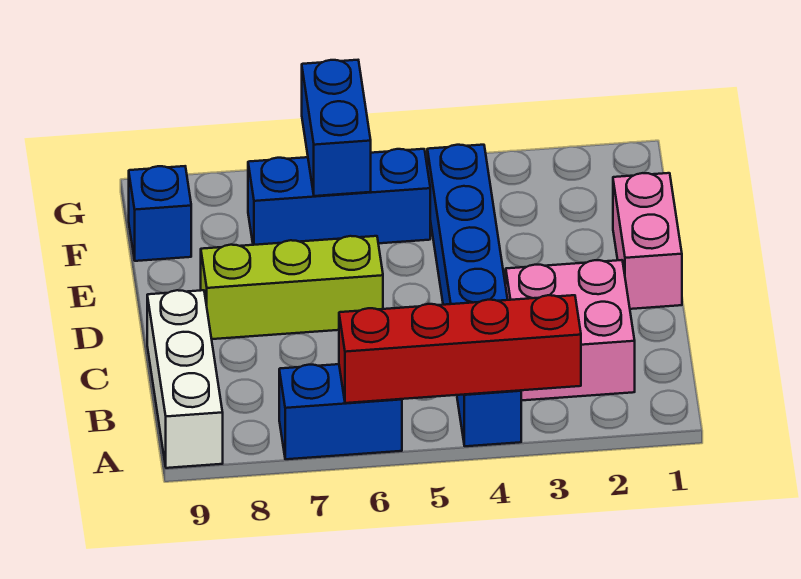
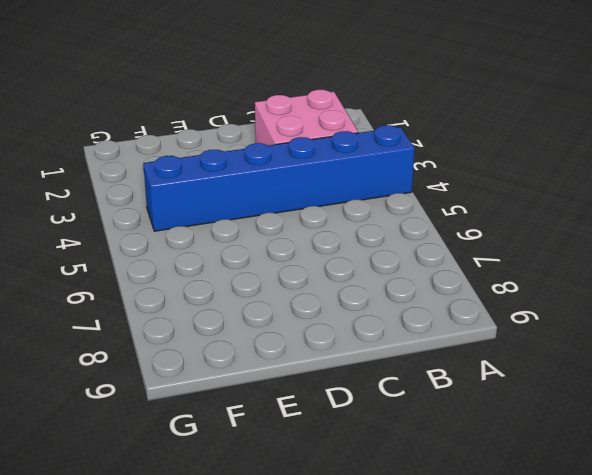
none -> blue 1x2 brick [279,364,402,459]
none -> white 1x3 brick [147,290,223,468]

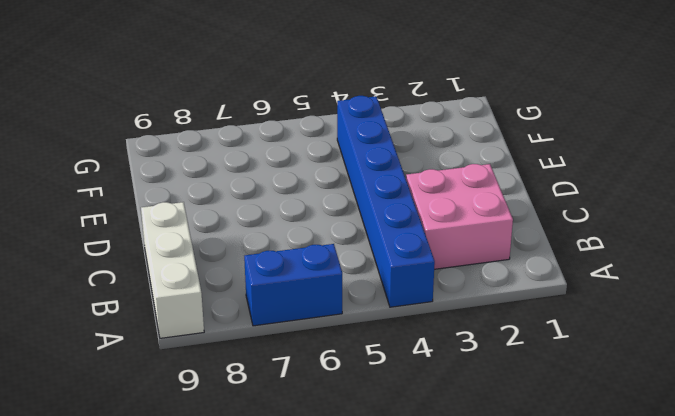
none -> pink 1x2 brick [613,173,682,309]
none -> lime 1x3 brick [201,236,383,339]

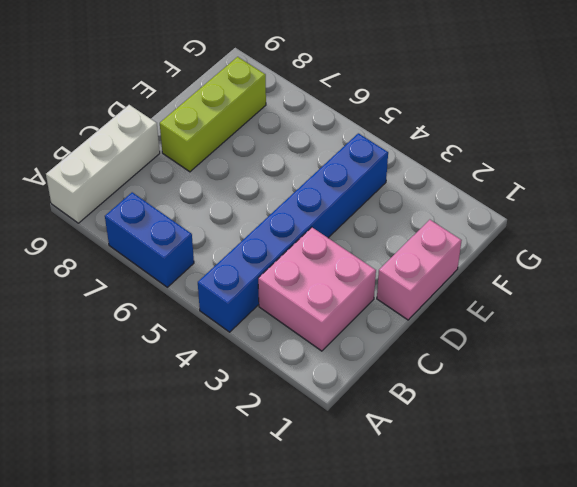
lime 1x3 brick [160,57,266,172] -> lime 1x3 brick turned to [201,236,383,339]
none -> blue 1x3 brick [248,149,430,245]
none -> blue 1x1 brick [129,166,191,261]

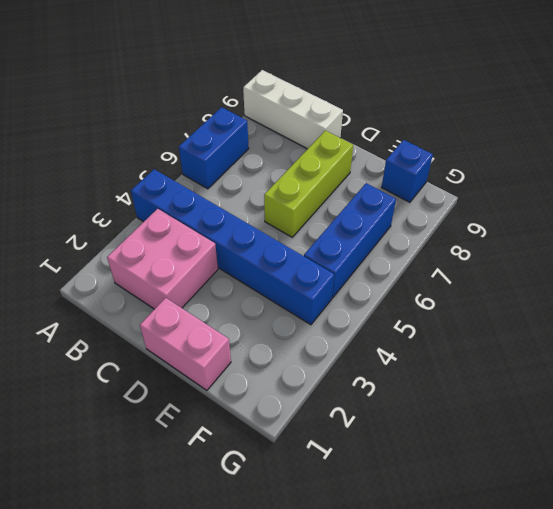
none -> red 1x4 brick [339,295,581,403]
none -> blue 1x2 brick [302,60,371,196]

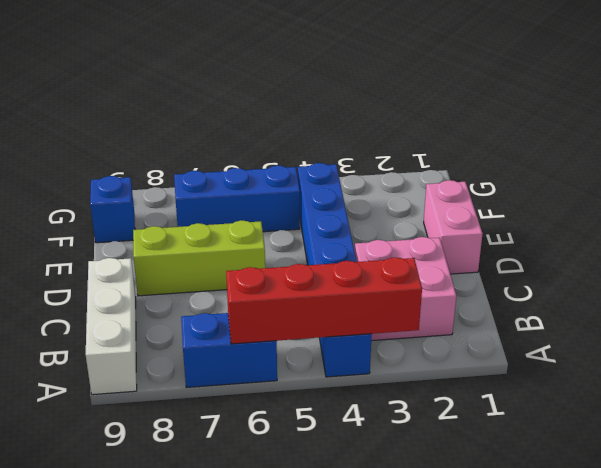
none -> blue 1x2 brick [302,60,371,196]

